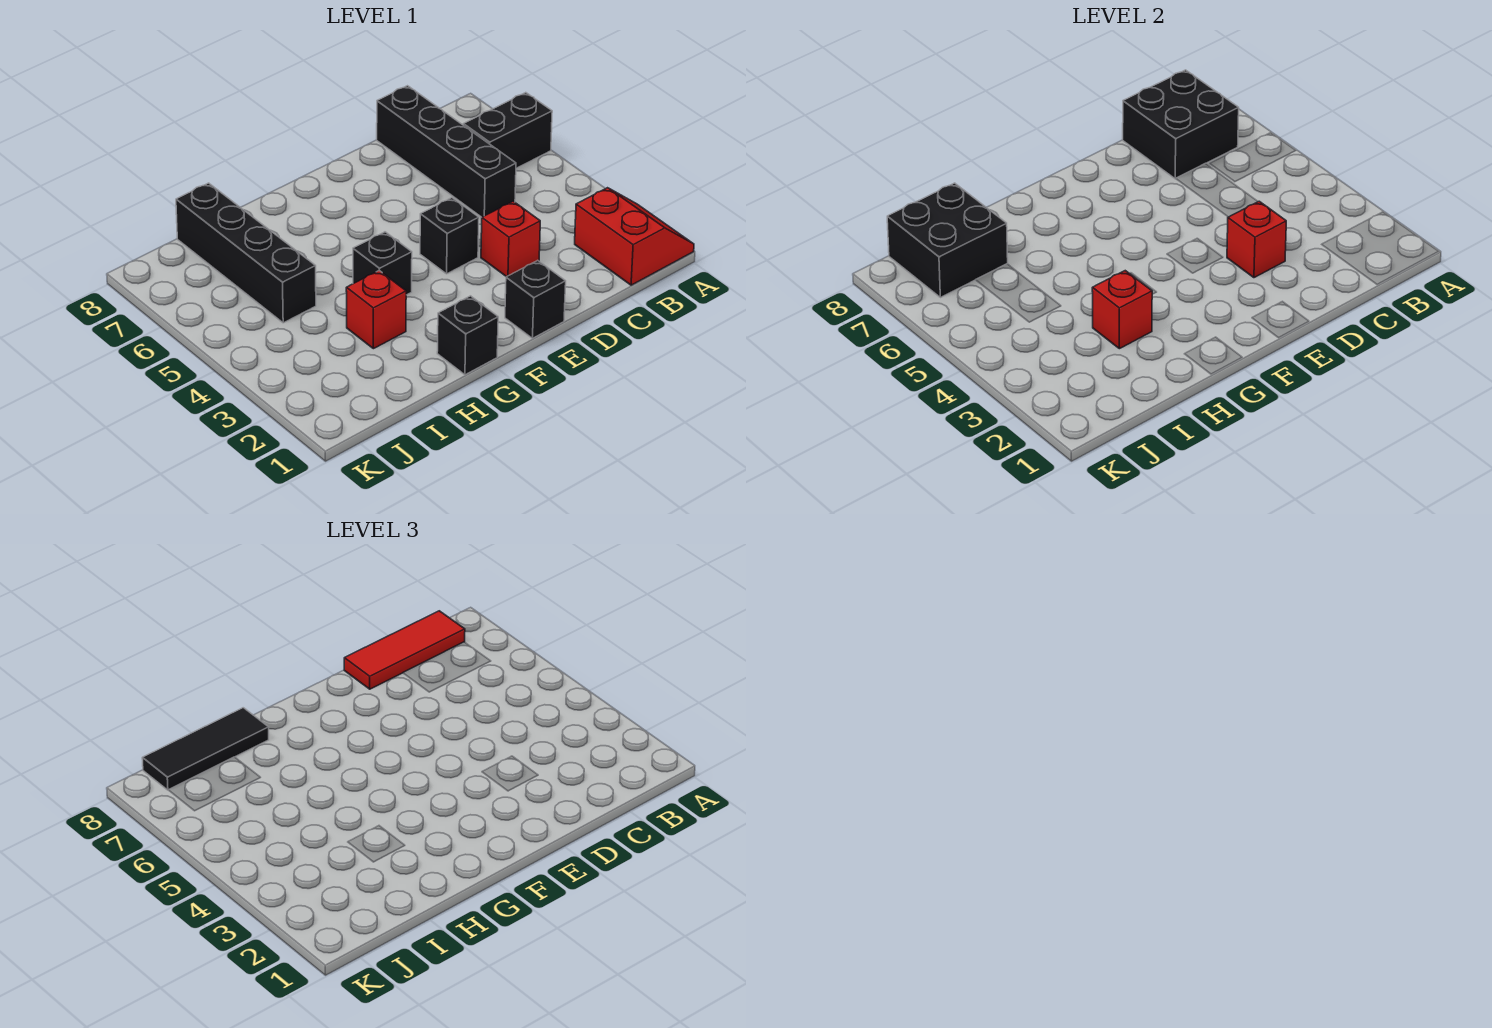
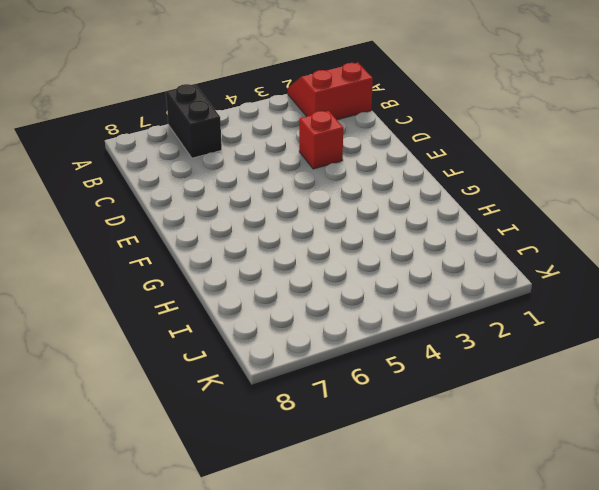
none -> black 1x4 brick [377,86,516,217]
none -> black 1x1 brick [505,260,566,338]
none -> black 1x1 brick [420,198,479,274]

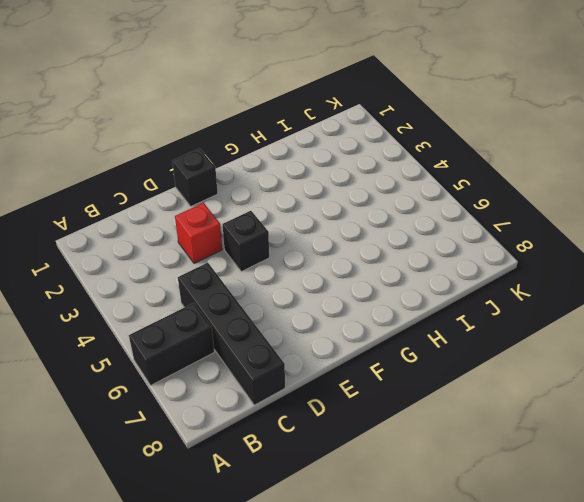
none -> red 2x2 slope [575,188,694,285]
none -> black 1x1 brick [437,296,498,375]
none -> black 1x1 brick [353,232,412,295]

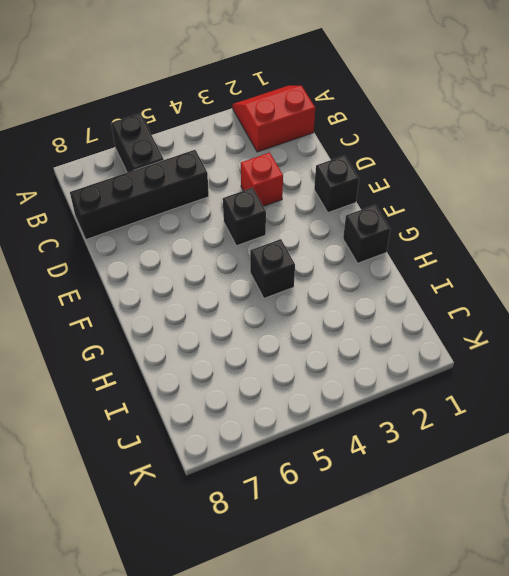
none -> red 1x1 brick [346,271,406,349]
none -> black 1x4 brick [176,183,316,323]
none -> black 2x2 brick [1123,70,1239,179]

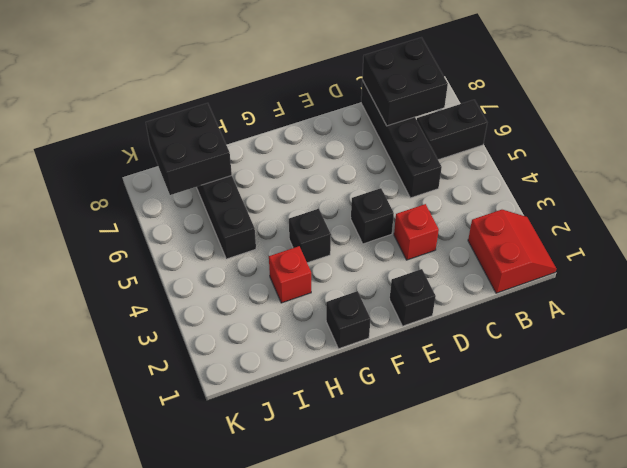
none -> red 1x1 brick [1227,201,1286,278]
none -> red 1x1 brick [1092,271,1152,349]
none -> red 1x3 tile [344,611,465,689]

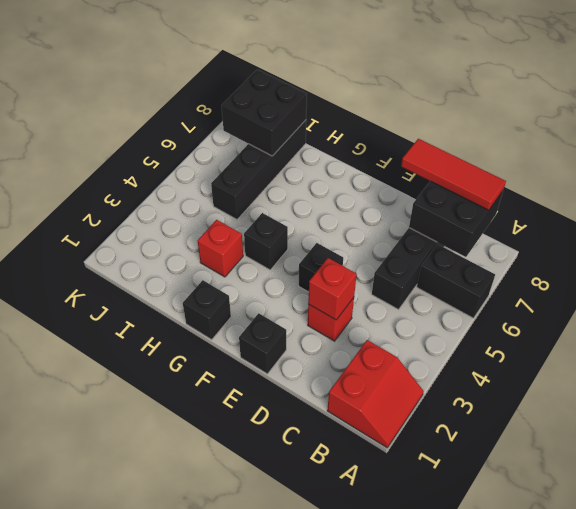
none -> red 1x1 brick [1092,271,1152,349]
none -> black 1x3 tile [142,708,269,790]

